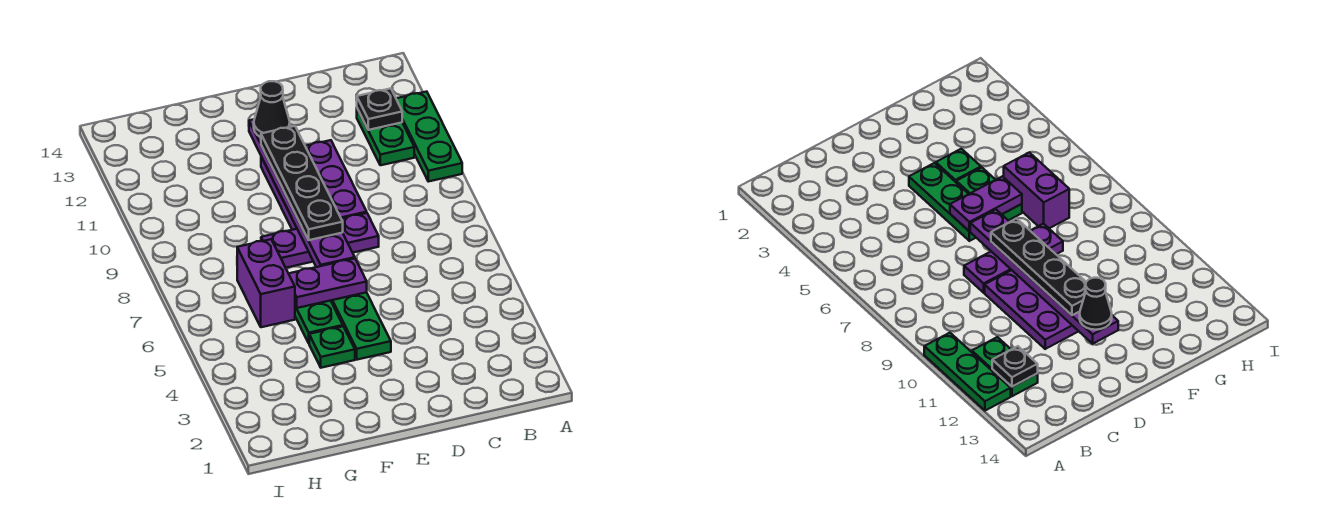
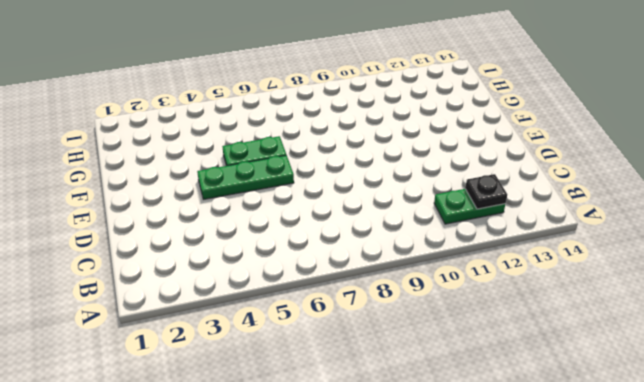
none -> green 1x3 plate [396,92,462,182]
none -> purple 1x3 plate [261,213,379,268]
none -> purple 2x3 plate [261,140,367,230]

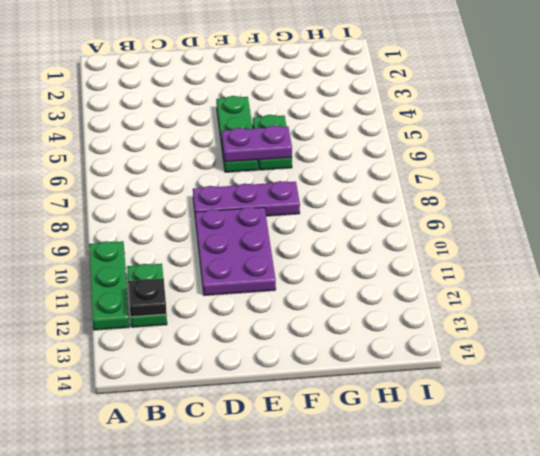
none -> green 1x1 plate [309,326,355,368]
none -> purple 1x2 brick [237,239,295,327]
none -> purple 1x6 plate [249,119,355,267]

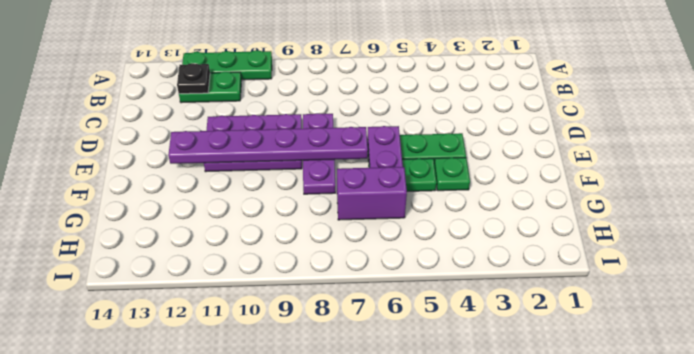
none -> black 1x4 plate [261,126,343,240]
none -> black 1x1 cone [254,81,290,137]

